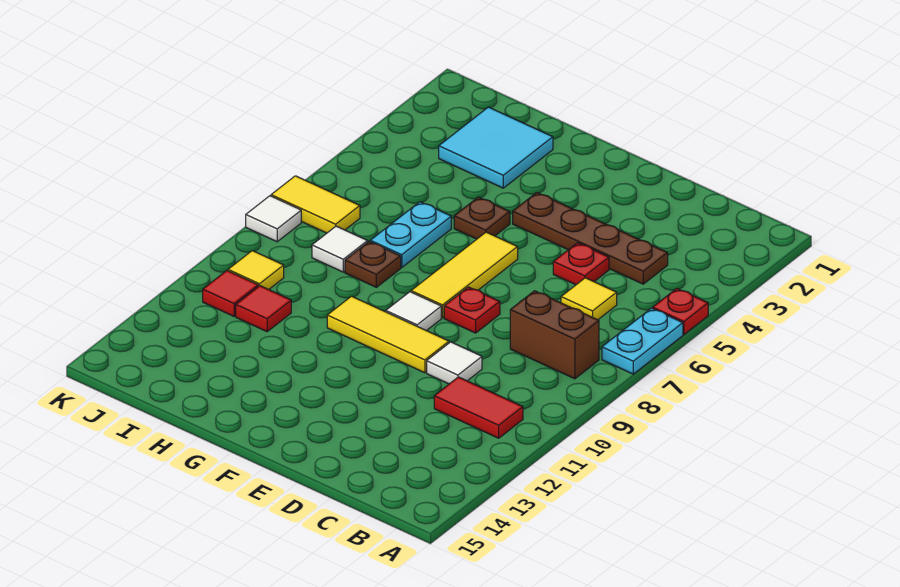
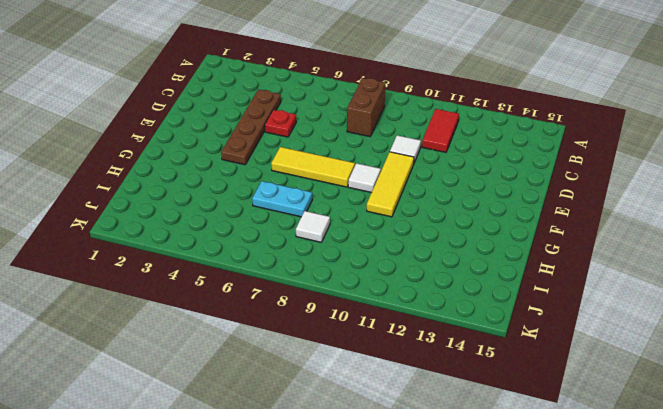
none -> red 1x1 plate [653,289,708,334]
none -> cyan 1x2 plate [602,308,683,374]
none -> yellow 1x1 tile [561,278,617,320]

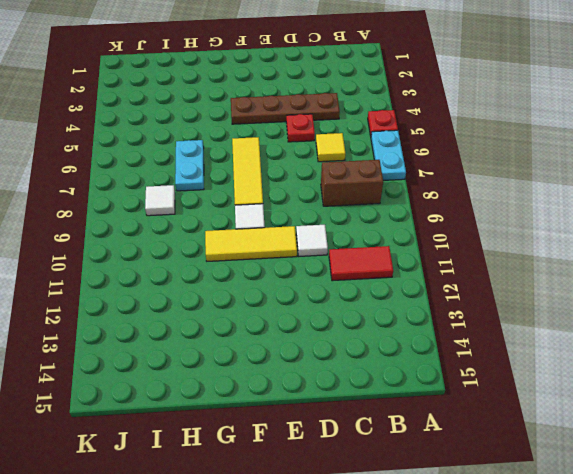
none -> red 1x1 plate [444,287,500,333]
none -> brown 1x1 plate [454,197,510,239]
none -> cyan 2x2 tile [439,107,553,188]

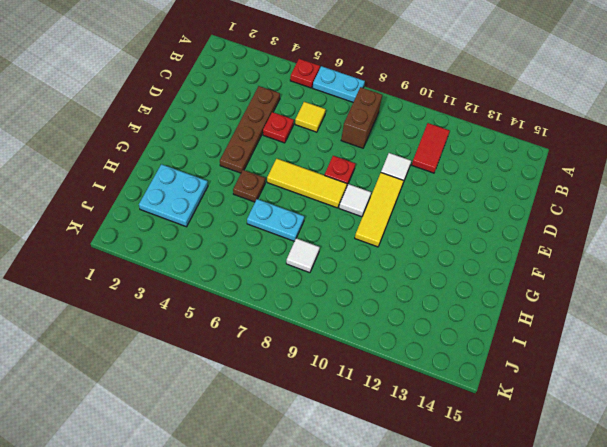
cyan 2x2 plate [139,164,208,227] -> cyan 2x2 tile [439,107,553,188]
none -> brown 1x1 plate [345,241,401,287]
none -> red 1x1 tile [236,286,291,332]
none -> yellow 1x2 tile [271,176,360,233]

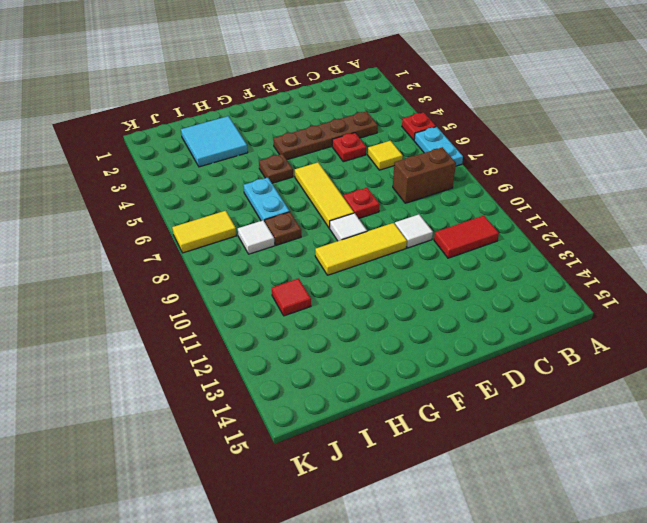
none -> yellow 1x1 tile [228,251,284,289]
none -> red 1x1 tile [203,271,258,316]
none -> white 1x1 tile [246,196,301,242]

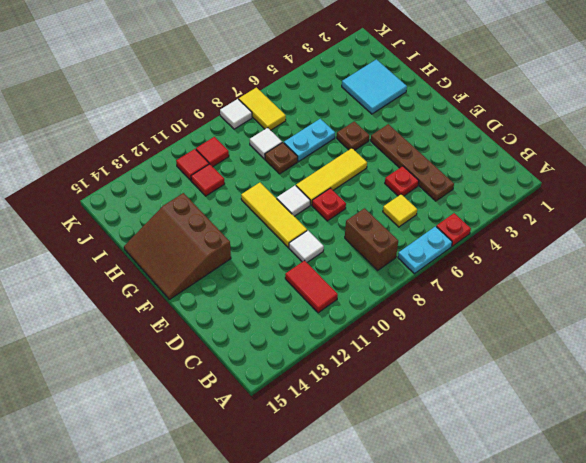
brown 3x3 slope [124,193,231,300] -> none
red 1x1 tile [196,137,229,167] -> yellow 1x1 tile [228,251,284,289]

